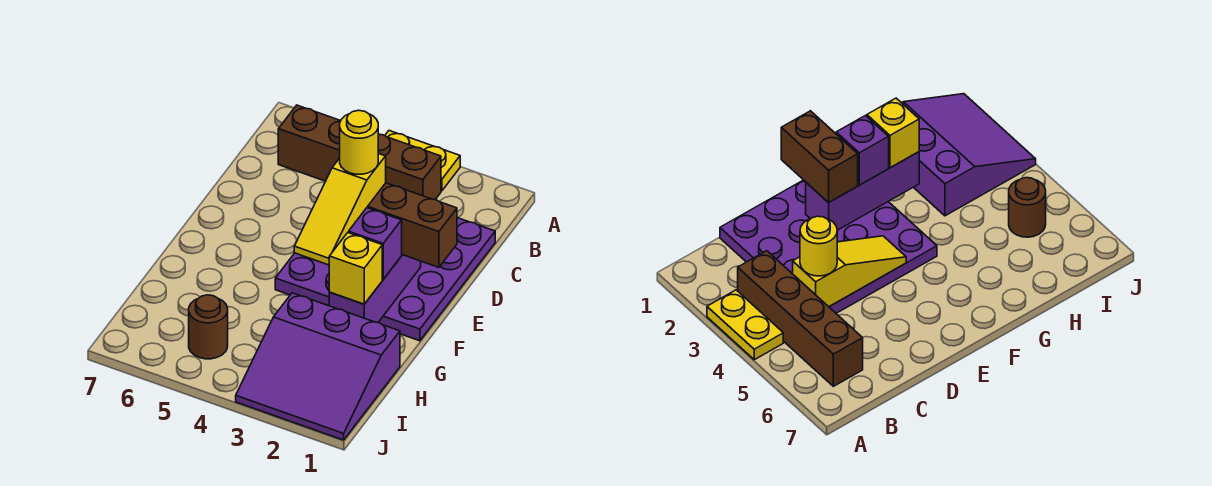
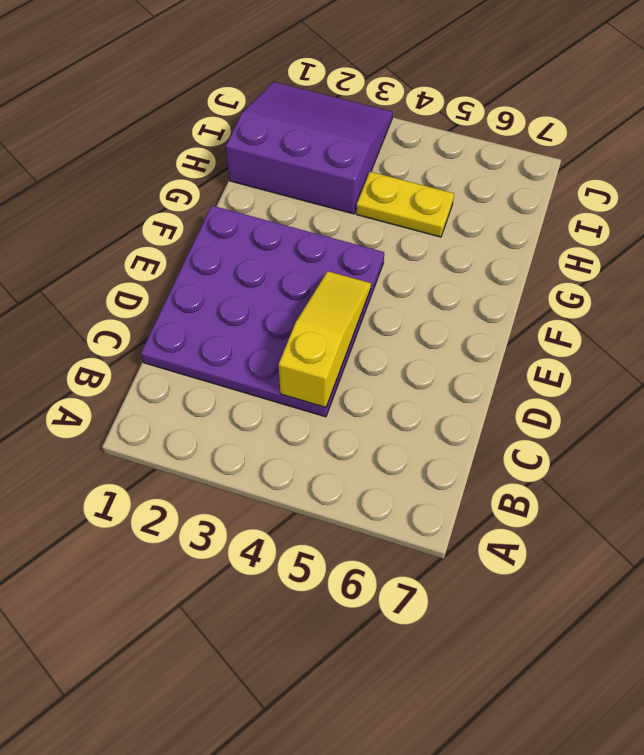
yellow 1x2 plate [356,172,454,237] -> yellow 1x2 plate moved to [385,131,460,191]
none -> brown 1x4 brick [278,105,441,200]
none -> brown 1x1 round brick [189,295,228,359]

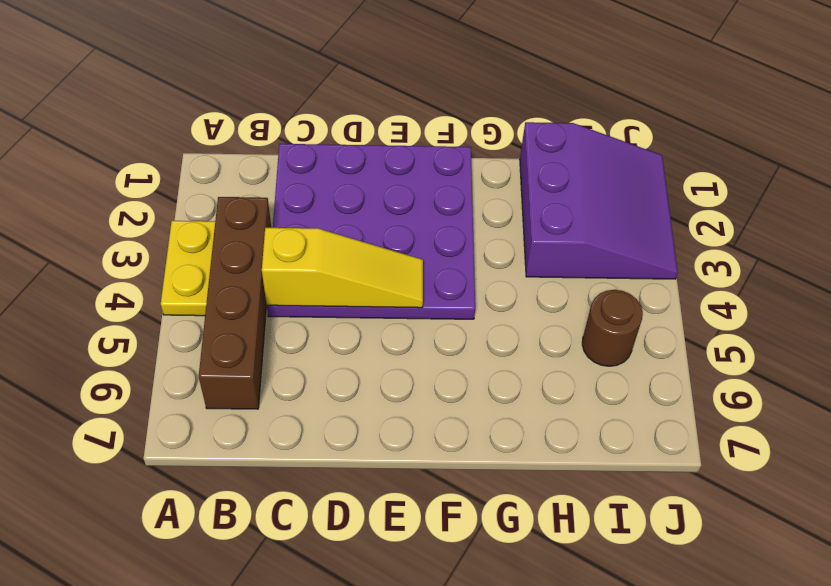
none -> purple 1x3 brick [329,255,421,322]
none -> yellow 1x1 round brick [340,110,378,174]

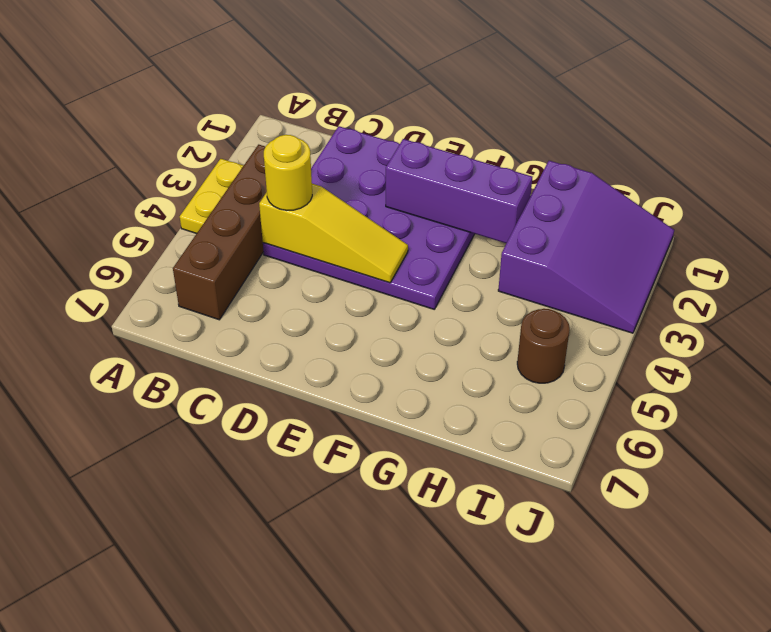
none -> brown 1x2 brick [368,183,457,267]
none -> purple 1x1 brick [349,208,402,279]

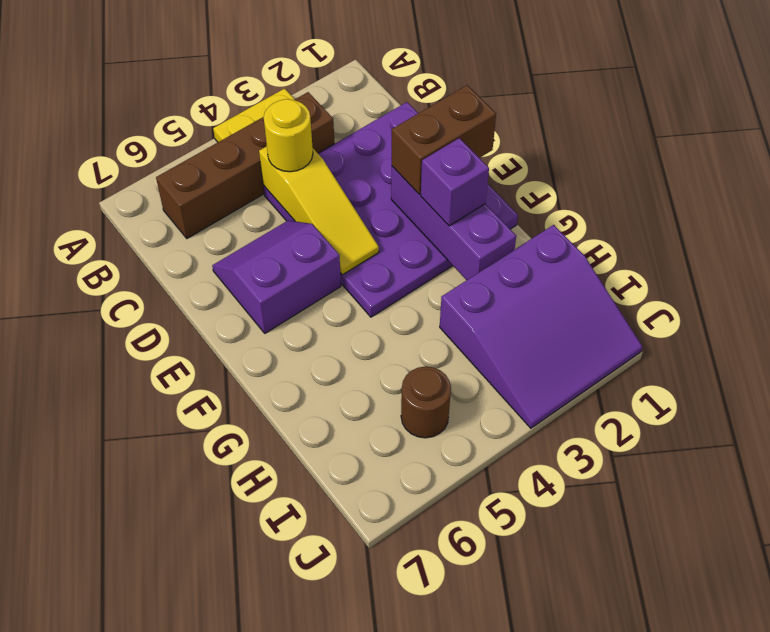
purple 2x2 slope [212,221,341,333] -> none
none -> yellow 1x1 brick [329,233,382,304]

